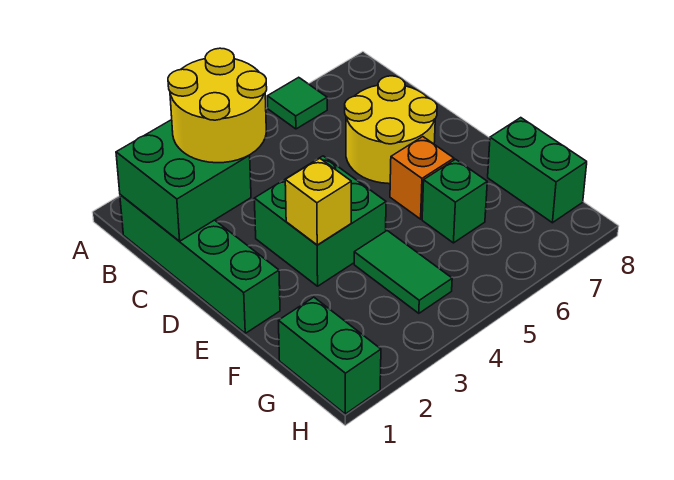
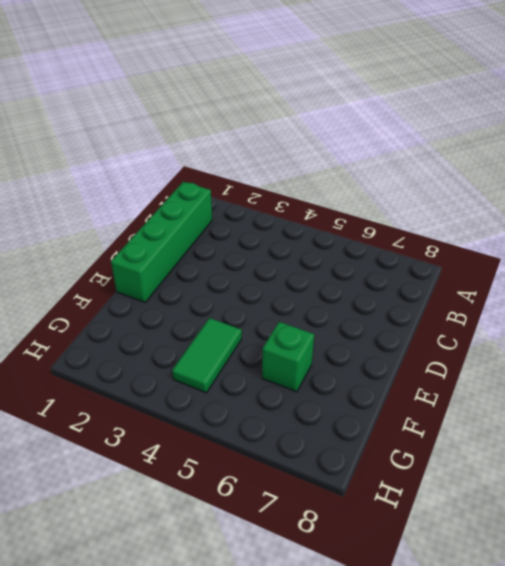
none -> green 1x1 tile [267,77,327,129]
none -> yellow 2x2 round brick [345,76,437,184]
none -> green 2x2 brick [254,156,386,286]

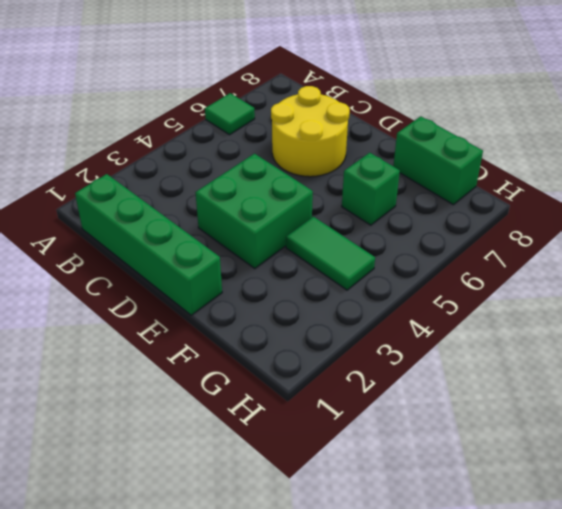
none -> orange 1x1 brick [390,137,454,219]
none -> green 1x2 brick [279,297,381,414]
none -> green 2x2 brick [116,120,251,241]

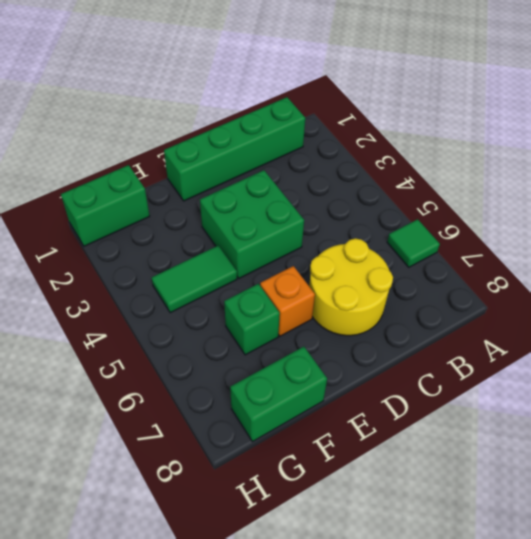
none -> green 2x2 brick [116,120,251,241]
none -> yellow 1x1 brick [285,158,351,245]
none -> yellow 2x2 round brick [168,48,267,163]

